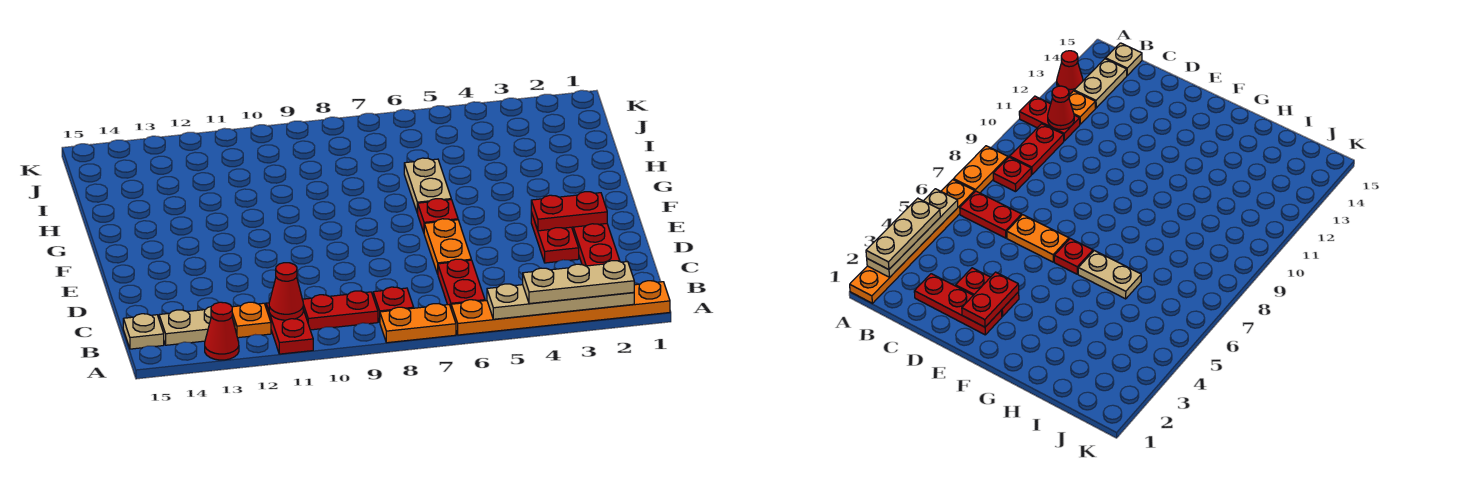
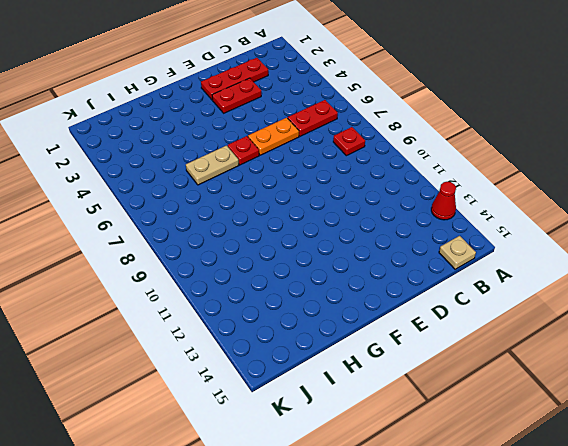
none -> orange 1x6 plate [451,281,670,335]
none -> orange 1x2 plate [380,304,456,343]
none -> red 1x2 plate [266,303,313,354]

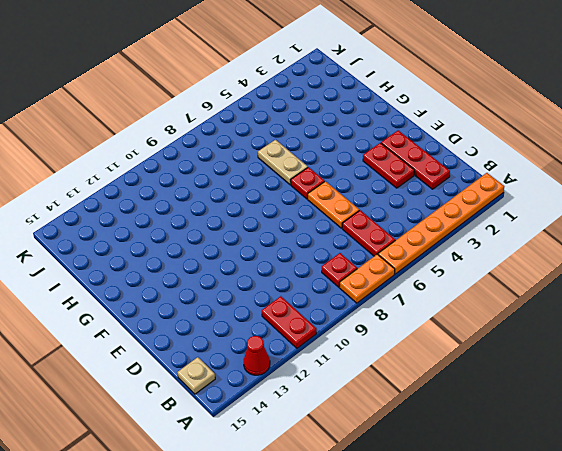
none -> red 1x2 plate [303,291,378,330]
none -> orange 1x1 plate [232,302,271,338]
none -> tan 1x2 plate [159,307,235,345]

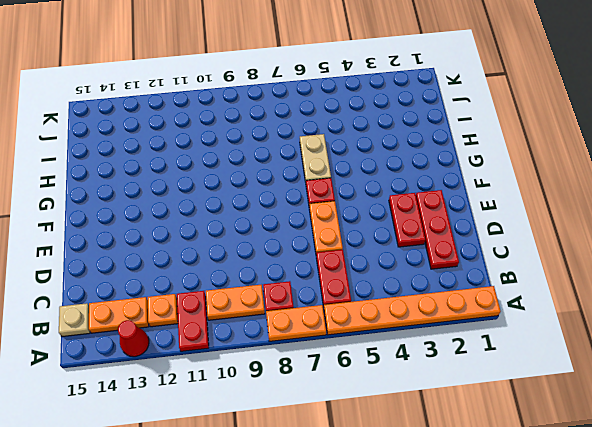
orange 1x2 plate [206,285,265,320] -> red 1x2 plate [303,291,378,330]
orange 1x2 plate [89,297,149,333] -> tan 1x2 plate [159,307,235,345]
none -> tan 1x4 plate [487,284,634,319]
none -> red 1x1 cone [269,263,303,320]
none -> red 1x2 plate [531,192,607,231]

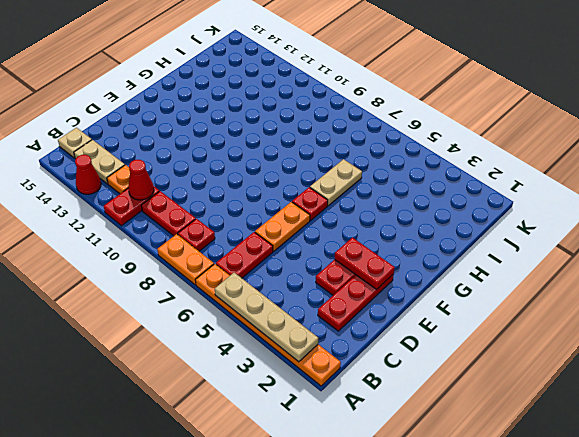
none -> tan 1x3 plate [523,261,634,304]

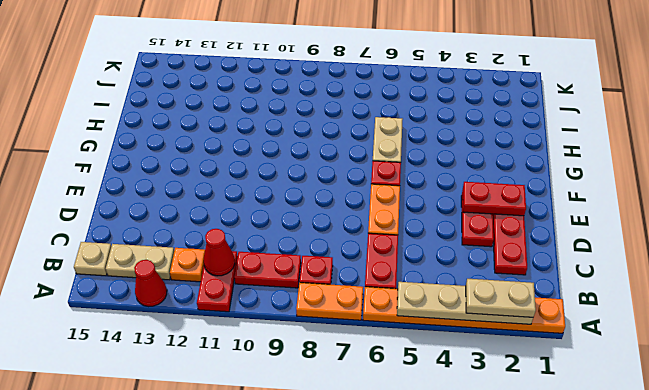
tan 1x2 plate [466,279,536,317] -> tan 1x3 plate [523,261,634,304]

